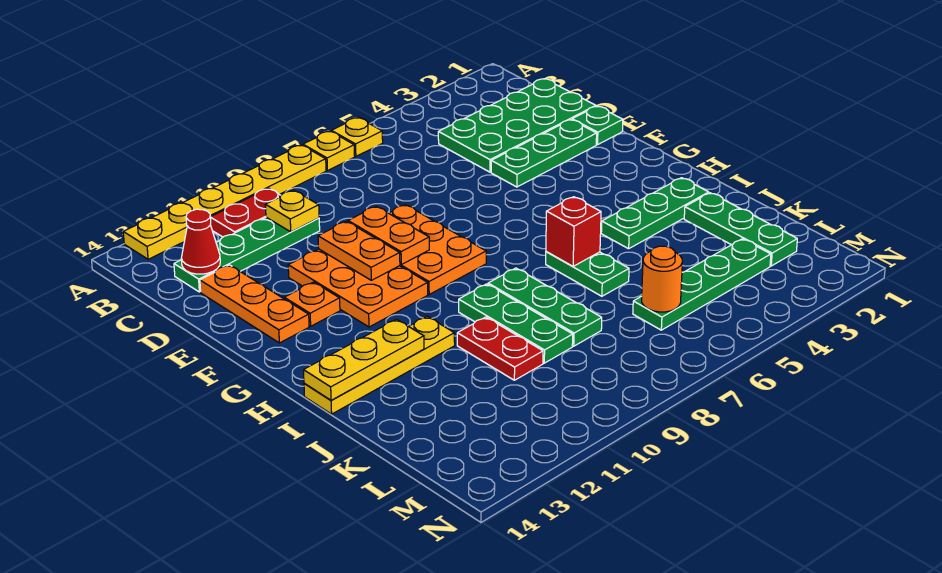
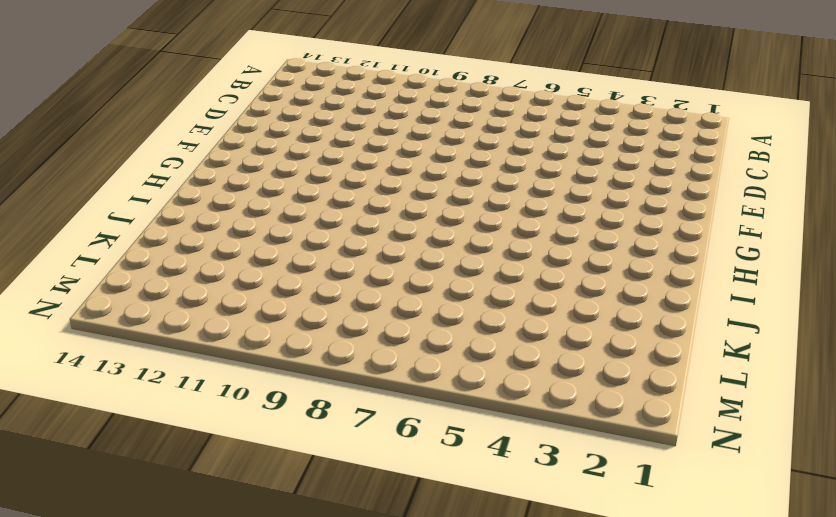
none -> yellow 1x1 plate [331,118,383,156]
none -> yellow 1x1 plate [303,131,355,170]
none -> yellow 1x6 plate [123,145,326,259]

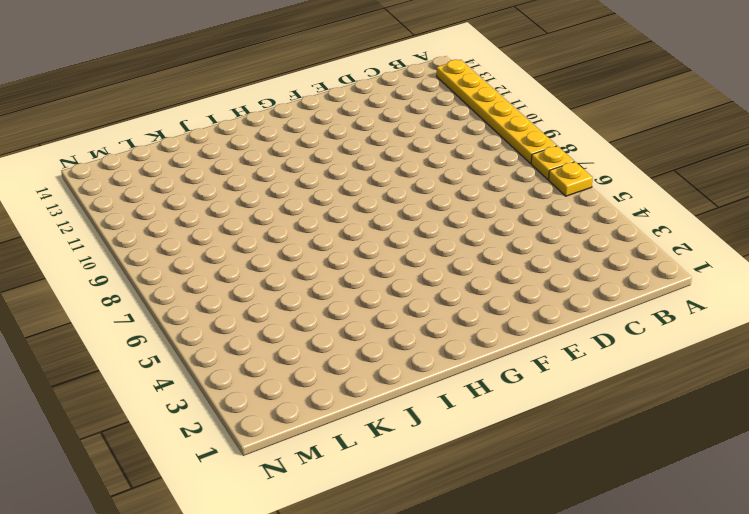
none -> red 1x2 plate [210,188,281,237]
none -> green 2x4 plate [438,79,596,172]
none -> green 1x4 plate [174,217,320,292]

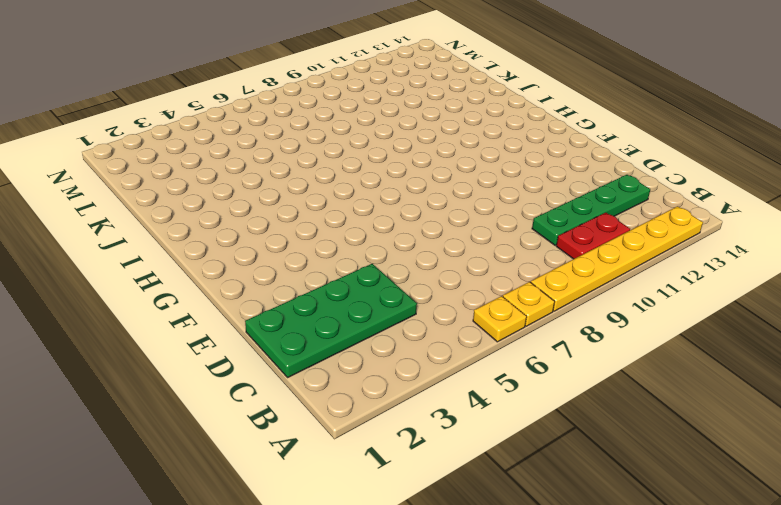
none -> orange 1x3 plate [200,265,309,343]
none -> green 1x1 plate [572,106,623,145]
none -> green 1x3 plate [491,120,597,187]

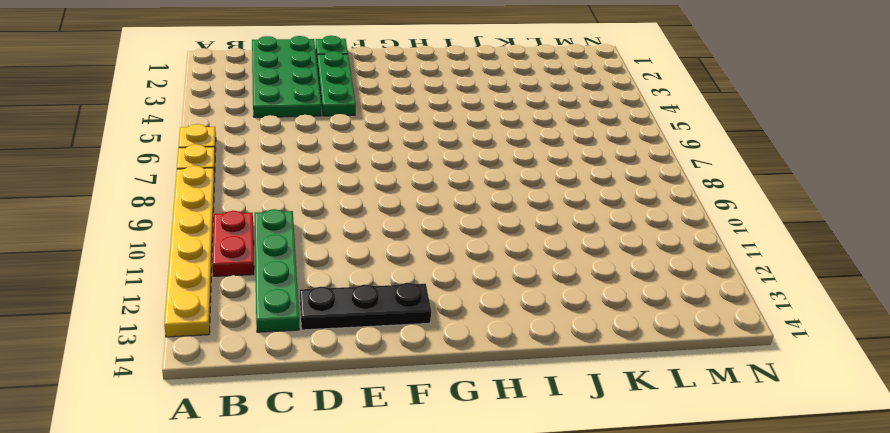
black 1x3 plate [300,283,431,330] -> orange 1x3 plate [200,265,309,343]
none -> orange 2x3 plate [389,205,486,294]
none -> orange 2x3 plate [288,249,428,327]
none -> orange 1x1 plate [284,282,340,326]

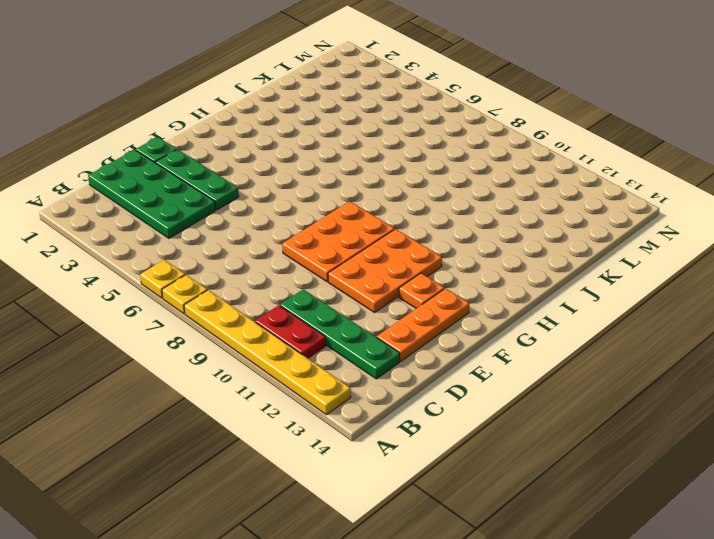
none -> green 1x3 plate [601,178,709,249]
none -> green 1x2 plate [546,252,629,296]
none -> green 1x3 plate [488,268,602,346]

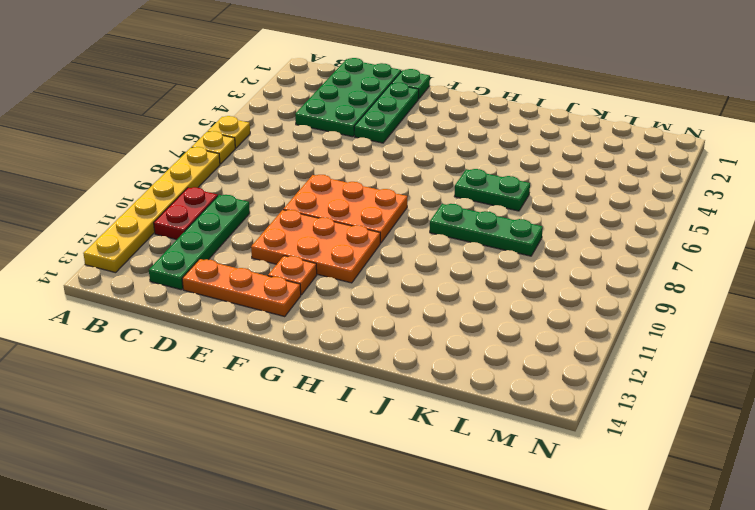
none -> green 1x3 plate [601,178,709,249]
none -> green 1x3 plate [459,284,573,363]
none -> yellow 1x4 plate [304,316,455,414]

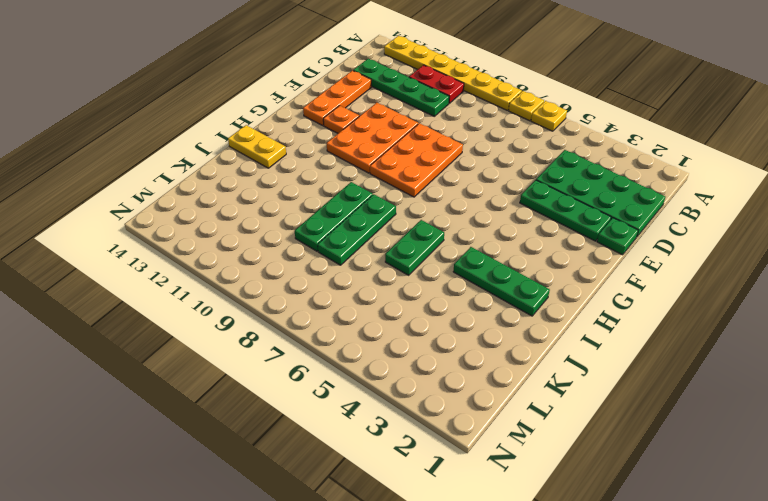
yellow 1x2 plate [228,125,286,168] -> yellow 1x4 plate [304,316,455,414]
none -> green 1x3 plate [684,193,797,266]
none -> red 1x2 plate [457,317,543,380]
none -> green 1x4 plate [633,239,771,330]

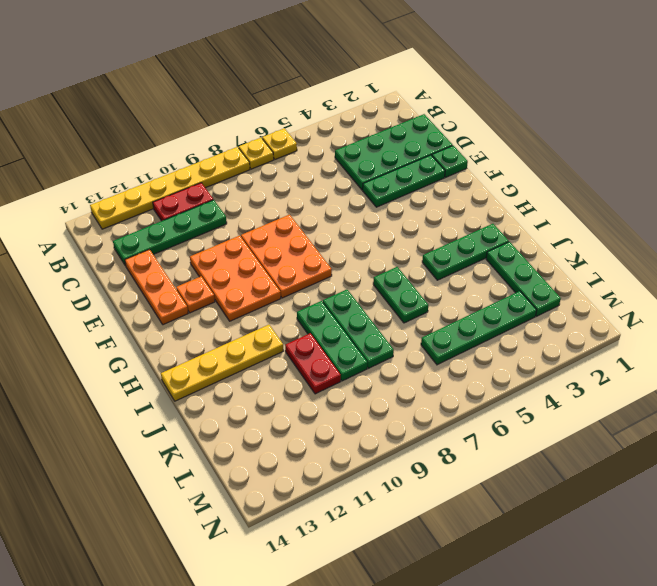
none -> yellow 1x1 plate [265,190,319,232]
none -> red 1x1 cone [181,209,220,274]
none -> orange 1x2 plate [348,206,429,265]

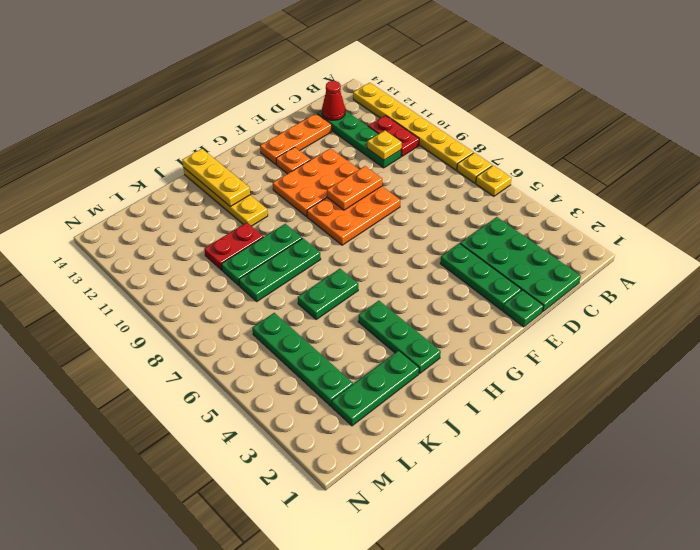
none -> orange 1x2 plate [318,221,400,280]
none -> red 1x1 brick [546,197,601,266]
none -> orange 1x1 round brick [642,246,682,312]

